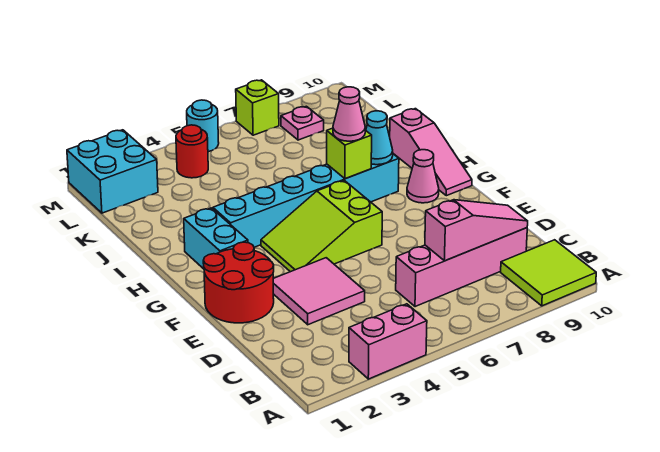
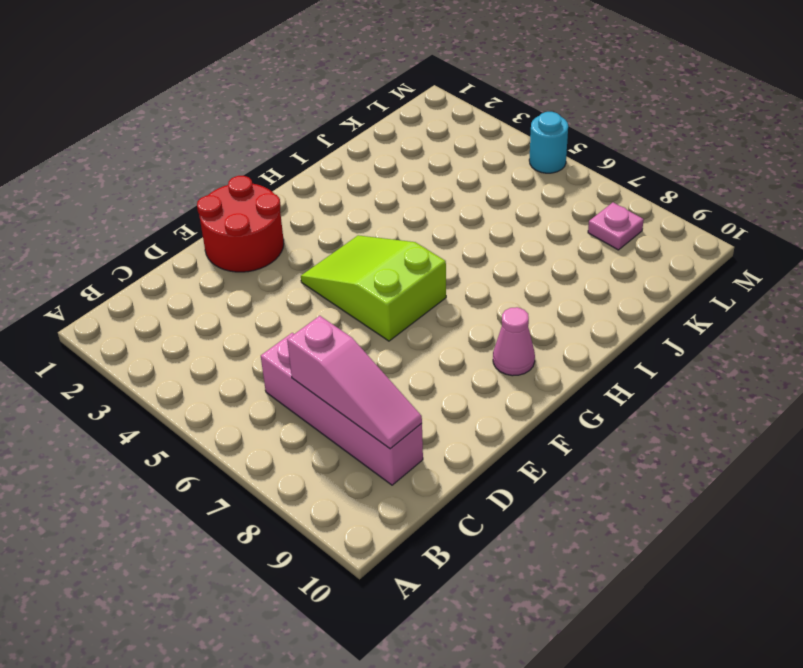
none -> pink 1x2 brick [349,304,427,379]
none -> lime 2x2 tile [501,240,596,306]
none -> pink 2x2 tile [273,258,365,325]

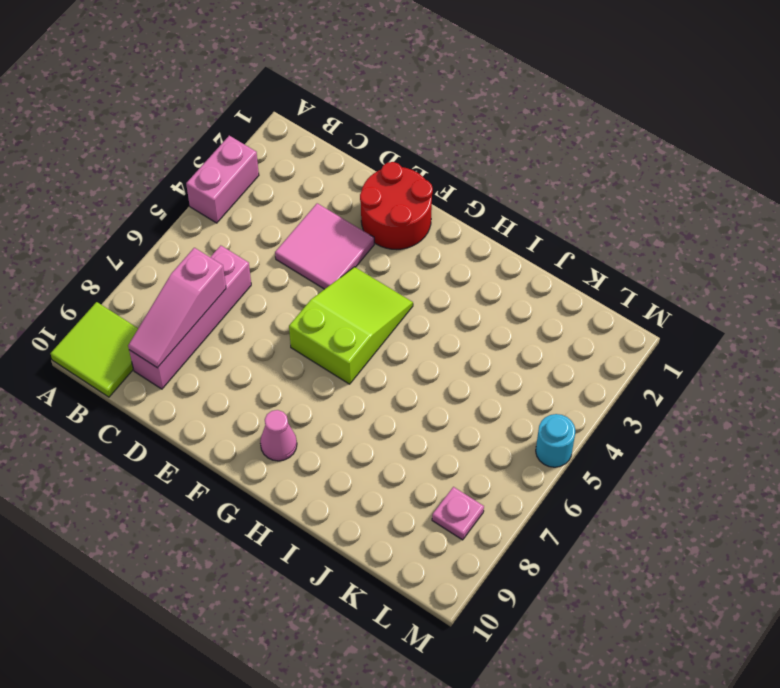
none -> cyan 1x2 brick [184,208,248,269]
none -> pink 1x3 slope [390,109,472,196]
none -> cyan 1x6 brick [213,154,399,247]

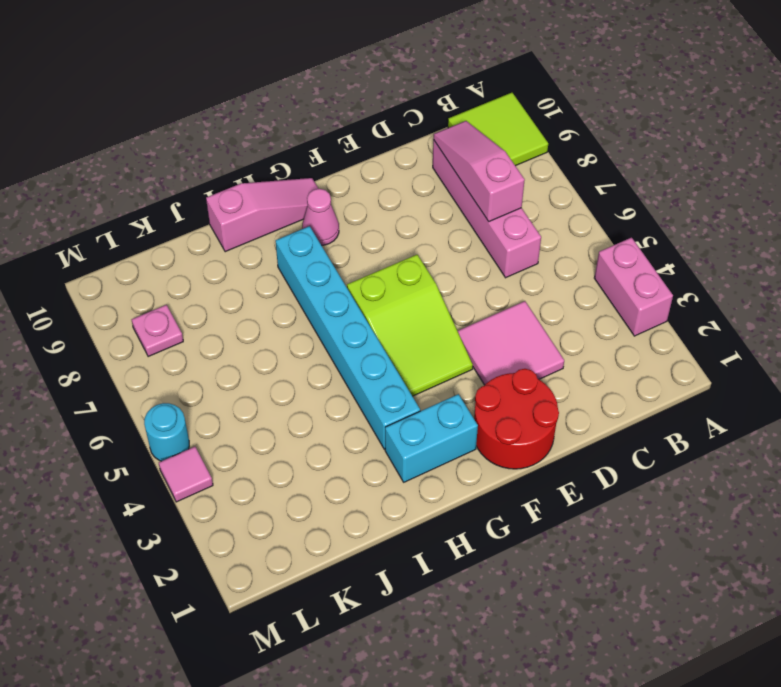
pink 1x1 tile [159,447,213,502] -> none
none -> cyan 2x2 brick [67,130,158,213]
none -> red 1x1 round brick [176,125,208,178]
none -> lime 1x1 brick [236,80,279,135]

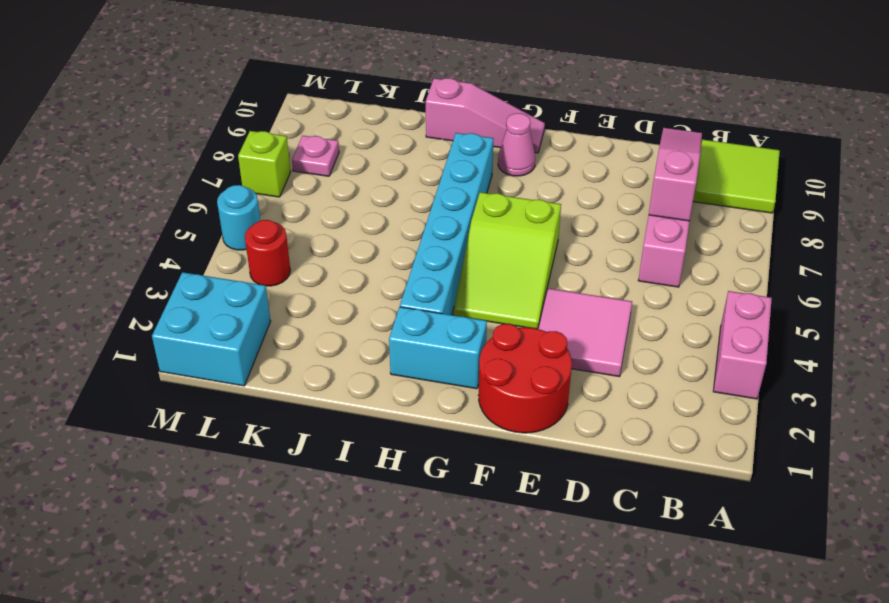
none -> lime 1x1 brick [327,128,372,179]
none -> cyan 1x1 cone [366,111,393,165]
none -> pink 1x1 cone [333,87,365,141]

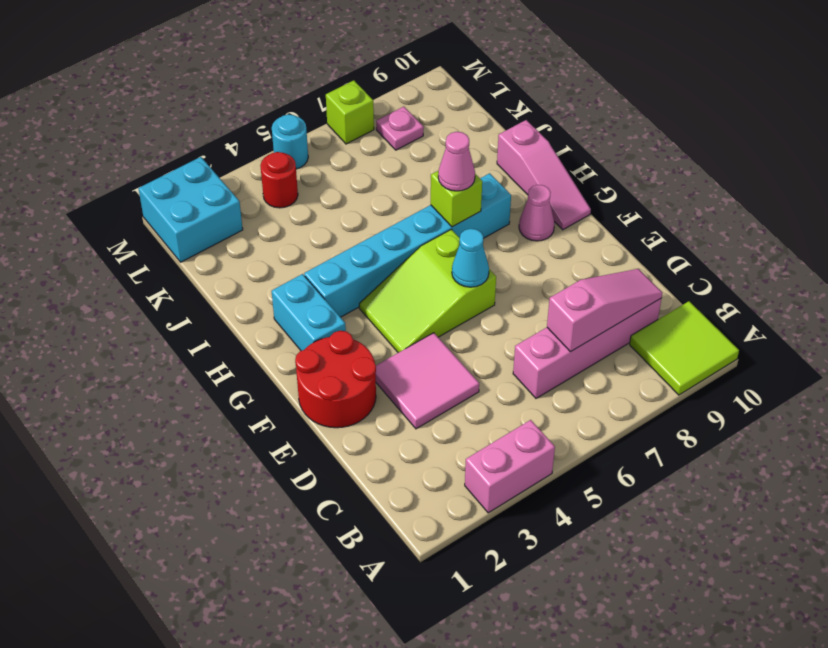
cyan 1x1 cone [452,229,489,287] -> cyan 1x1 cone moved to [366,111,393,165]

